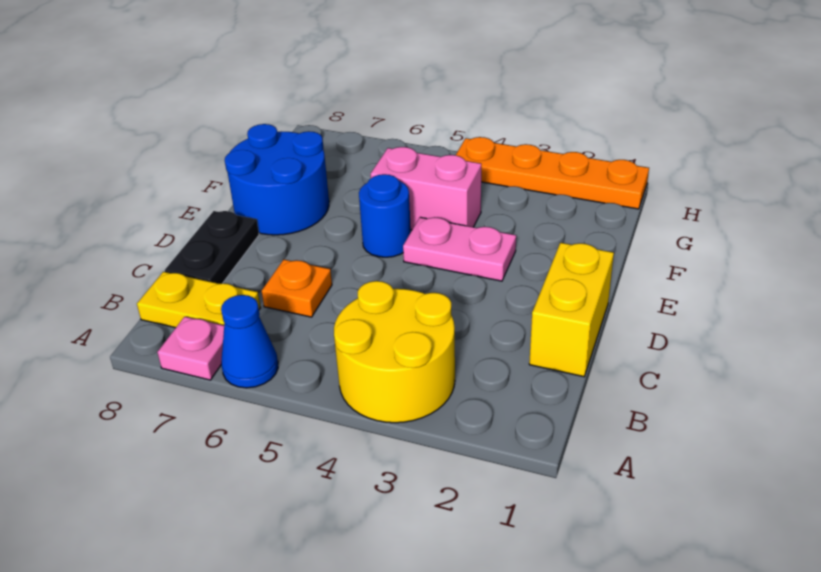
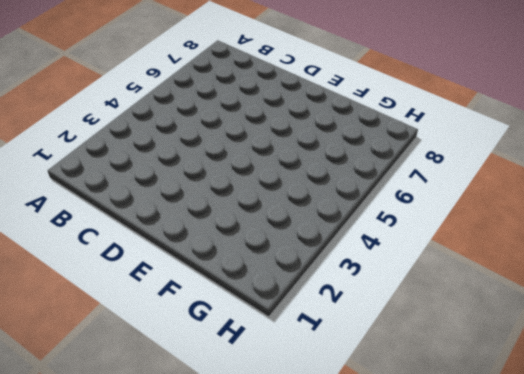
none -> yellow 2x2 round brick [334,281,455,423]
none -> blue 1x1 cone [221,295,278,388]
none -> pink 1x1 plate [157,317,224,380]

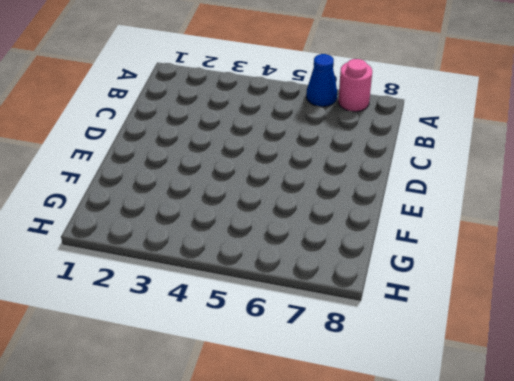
pink 1x1 round brick [338,59,372,112] -> pink 1x1 plate [157,317,224,380]
none -> yellow 2x2 round brick [334,281,455,423]
none -> yellow 1x2 plate [137,272,261,328]
none -> yellow 1x2 brick [529,243,614,377]

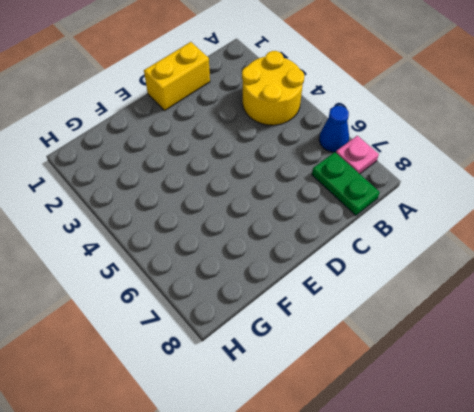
green 1x2 plate [312,152,380,215] -> yellow 1x2 plate [137,272,261,328]
none -> orange 1x1 plate [262,260,332,317]
none -> black 1x2 plate [165,211,259,284]
none -> pink 1x2 plate [403,217,516,281]

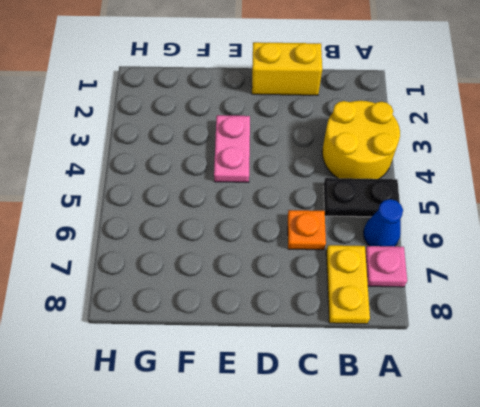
black 1x2 plate [324,178,400,217] -> black 1x2 plate moved to [165,211,259,284]
none -> blue 1x1 round brick [359,174,411,257]
none -> blue 2x2 round brick [225,124,329,235]
none -> pink 1x2 brick [371,147,481,230]

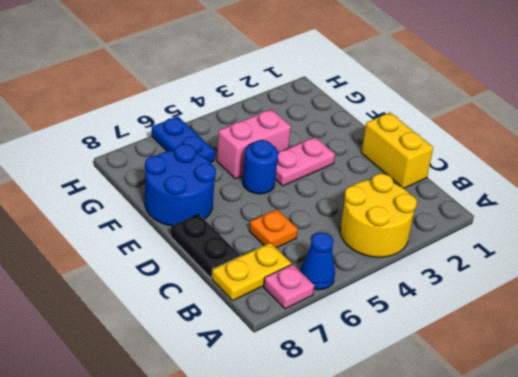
blue 1x2 plate [152,117,215,162] -> none
none -> orange 1x4 plate [456,137,649,209]

